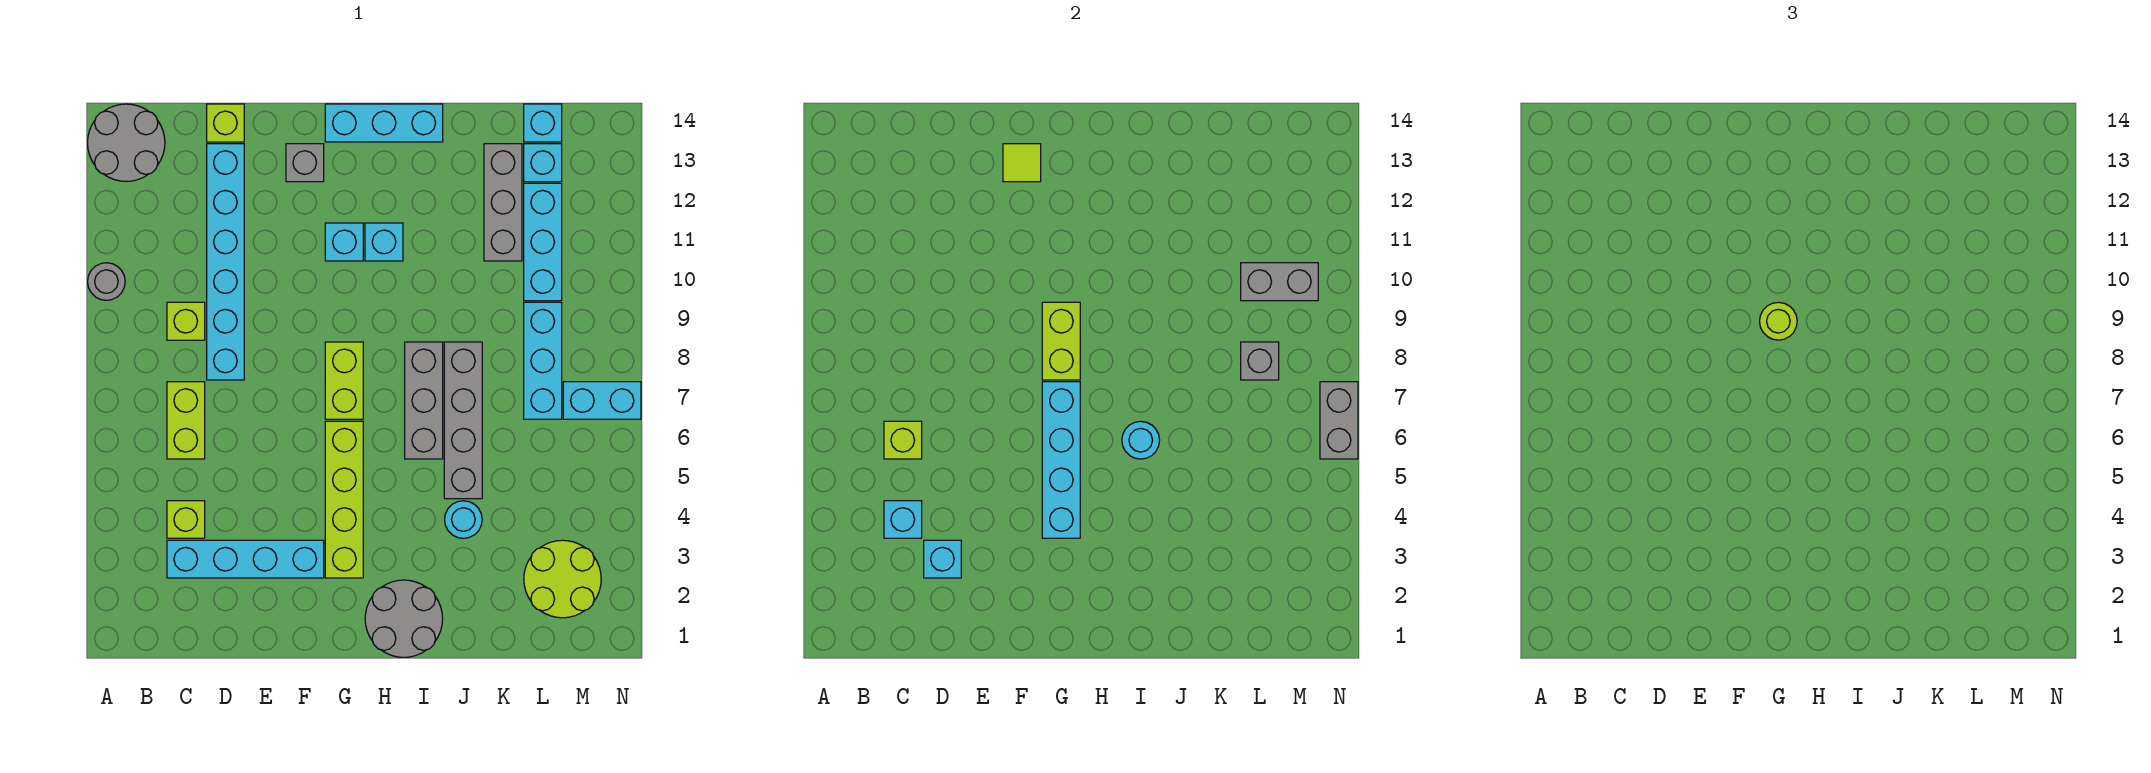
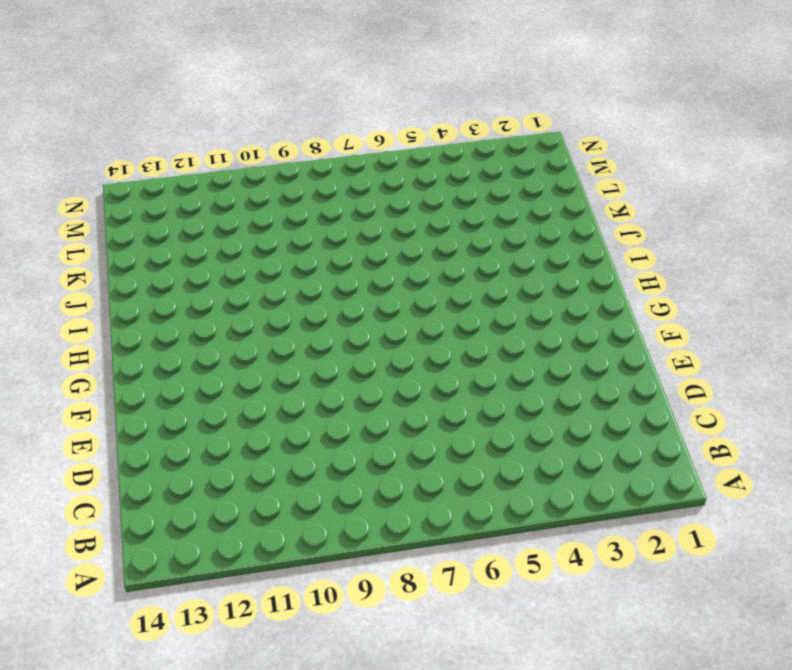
none -> grey 1x1 round brick [88,263,125,300]
none -> grey 2x2 round brick [88,104,165,181]
none -> cyan 1x4 brick [167,540,324,578]
none -> lime 1x1 brick [167,501,205,538]

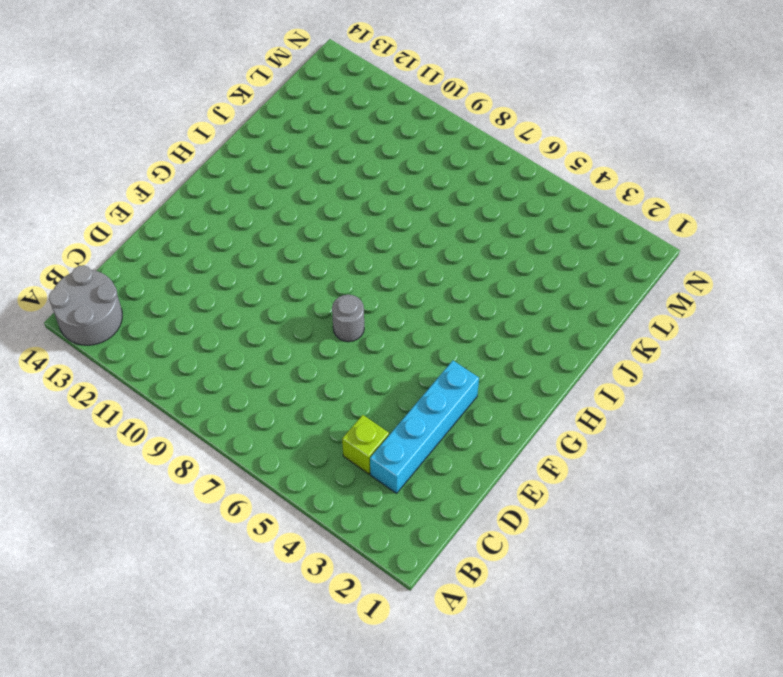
grey 1x1 round brick [332,295,364,342] -> grey 1x1 round brick moved to [88,263,125,300]
none -> lime 1x2 brick [167,382,205,459]
none -> lime 1x1 brick [167,302,205,340]
none -> cyan 1x6 brick [207,144,244,380]
none -> lime 1x1 brick [207,104,244,142]

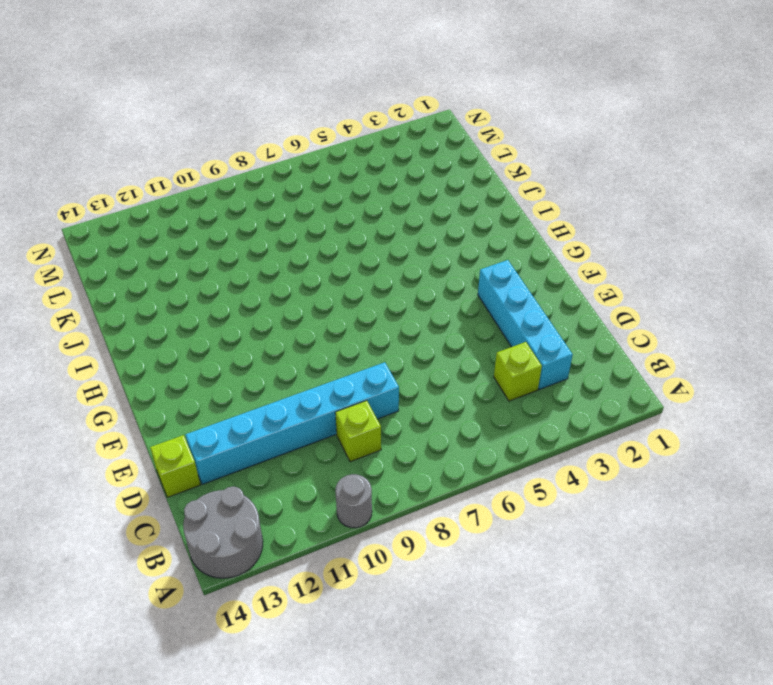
none -> lime 1x2 brick [167,382,205,459]
none -> grey 1x1 brick [286,144,324,182]
none -> lime 1x4 brick [325,421,363,578]
none -> lime 1x2 brick [325,342,363,419]

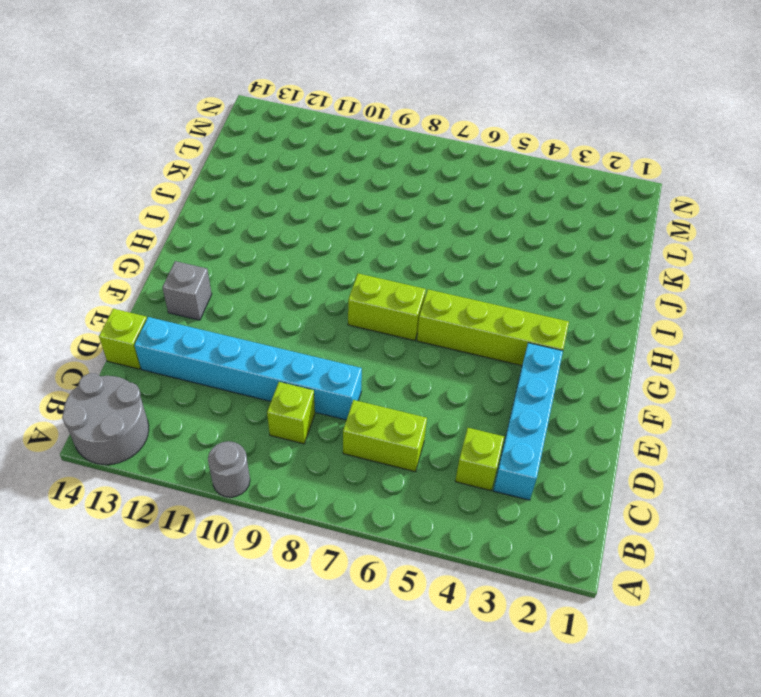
none -> cyan 1x1 brick [325,223,363,261]
none -> cyan 1x3 brick [325,104,443,142]
none -> grey 2x2 round brick [365,580,443,657]
none -> cyan 1x1 brick [365,223,403,261]

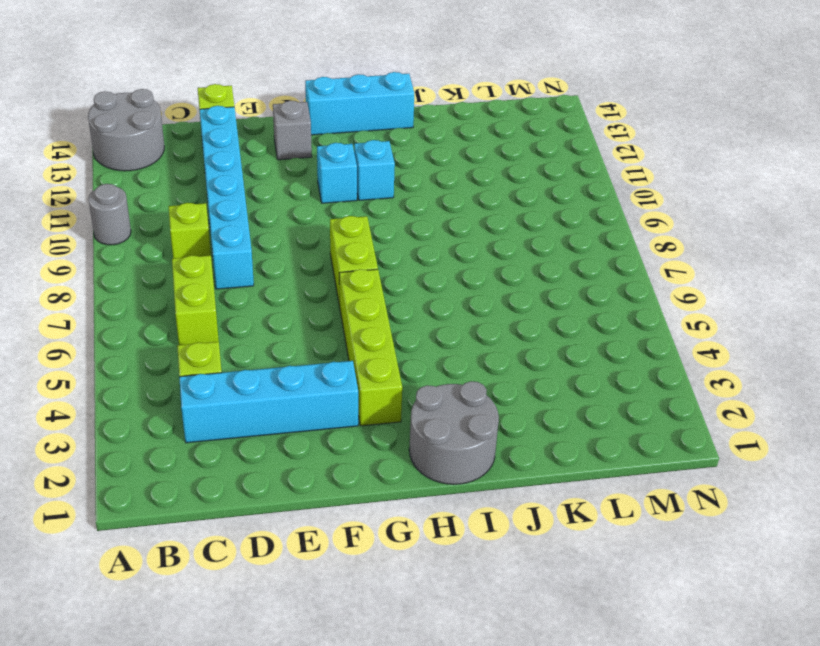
none -> grey 1x3 brick [405,342,443,459]
none -> cyan 1x1 round brick [445,501,482,538]
none -> grey 1x4 brick [444,342,482,499]
none -> grey 1x3 brick [484,144,522,261]

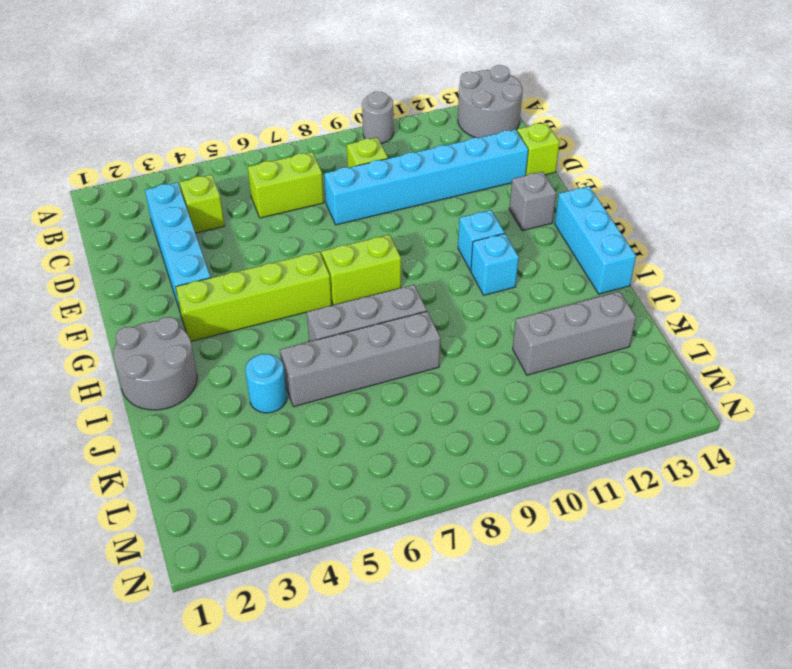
none -> lime 2x2 round brick [524,540,601,618]
none -> cyan 1x3 brick [524,302,562,419]
none -> cyan 1x3 brick [524,183,562,301]
none -> cyan 1x1 brick [524,144,562,182]

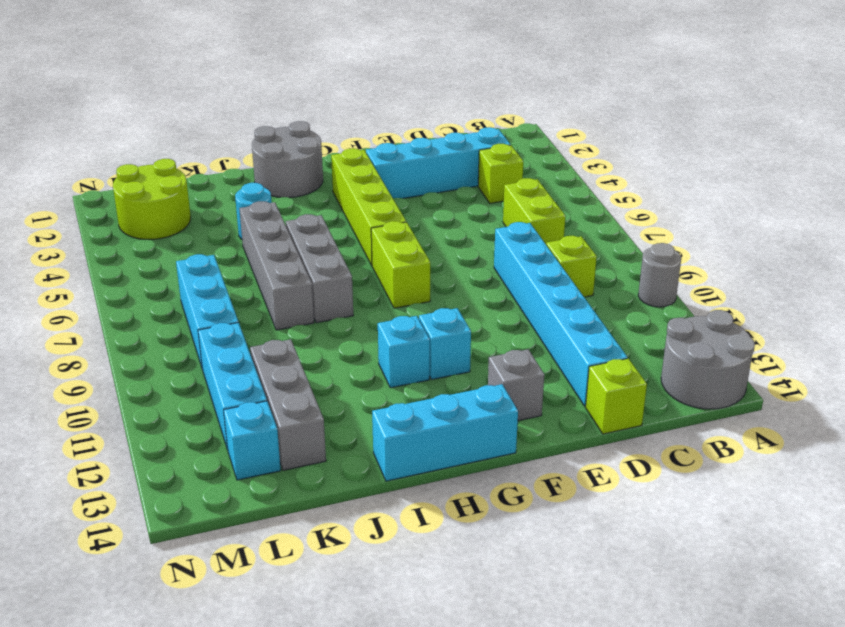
none -> cyan 1x1 brick [524,104,562,142]
none -> cyan 1x2 brick [563,382,641,419]
none -> cyan 1x1 brick [884,501,922,538]
none -> lime 1x1 brick [884,421,922,459]

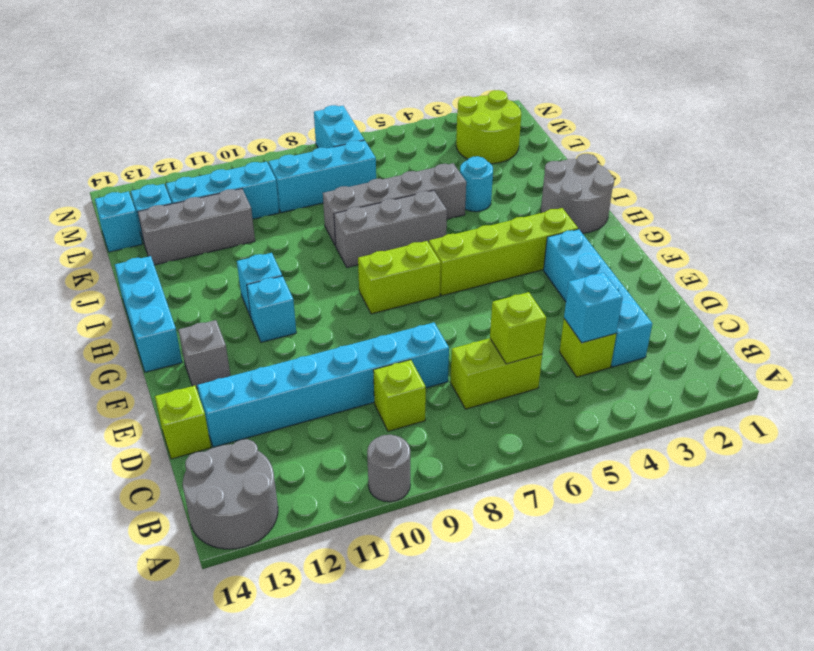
none -> cyan 1x1 brick [924,540,961,578]
none -> lime 1x1 tile [1003,144,1041,182]
none -> cyan 1x4 brick [1042,382,1080,538]
none -> lime 1x2 brick [1042,302,1080,380]

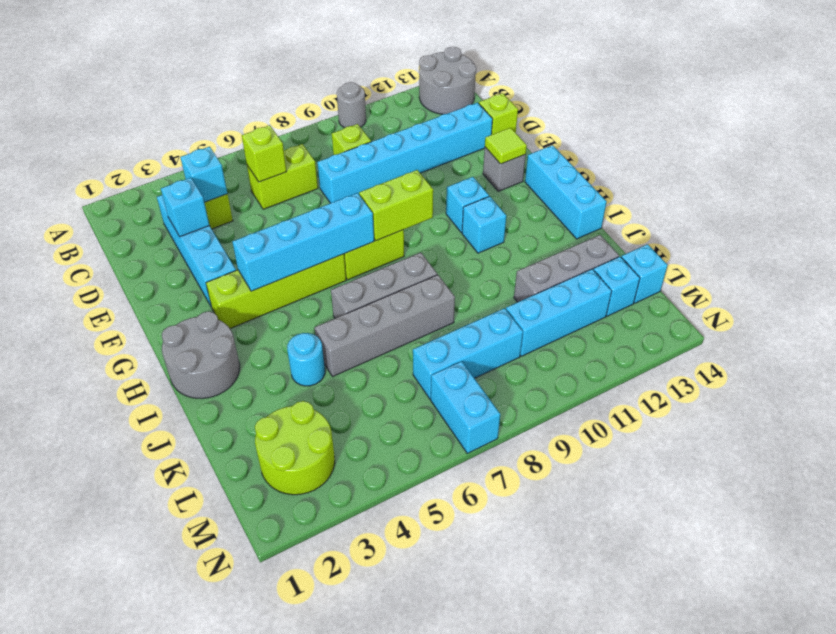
none -> cyan 1x1 round brick [1122,421,1160,459]
none -> grey 1x1 brick [1241,342,1279,380]
none -> grey 1x2 brick [1241,263,1318,301]
none -> grey 1x2 brick [1320,382,1358,459]

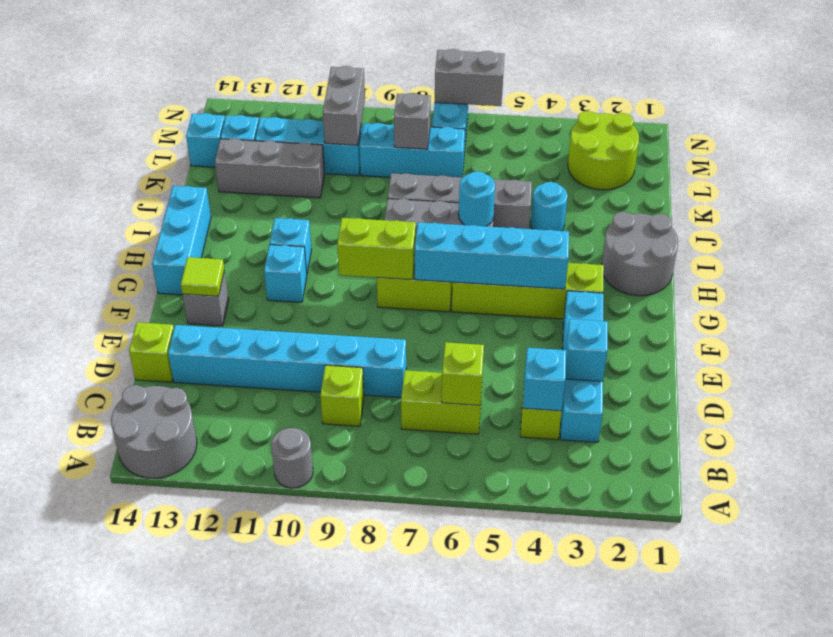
none -> lime 1x1 round brick [1760,302,1797,340]

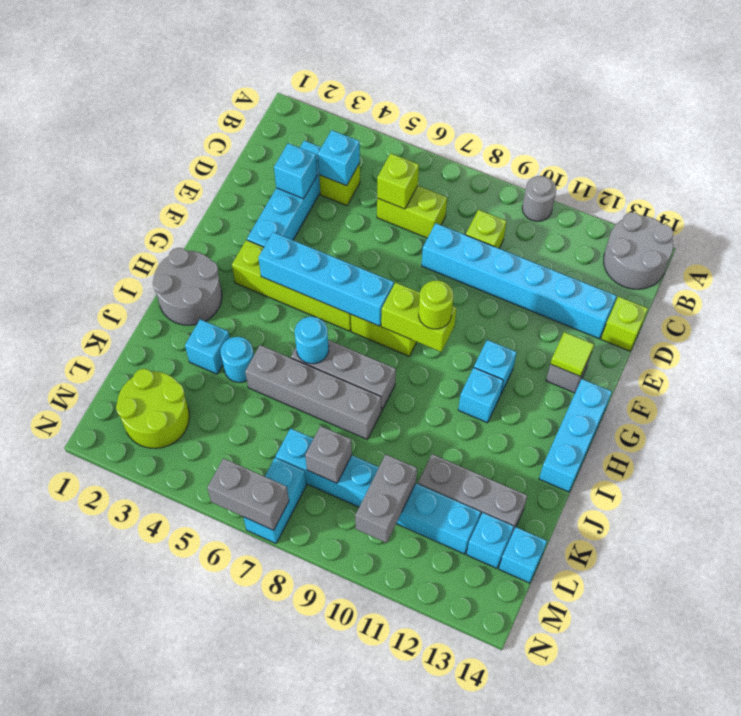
cyan 1x1 brick [185,319,230,374] -> none

